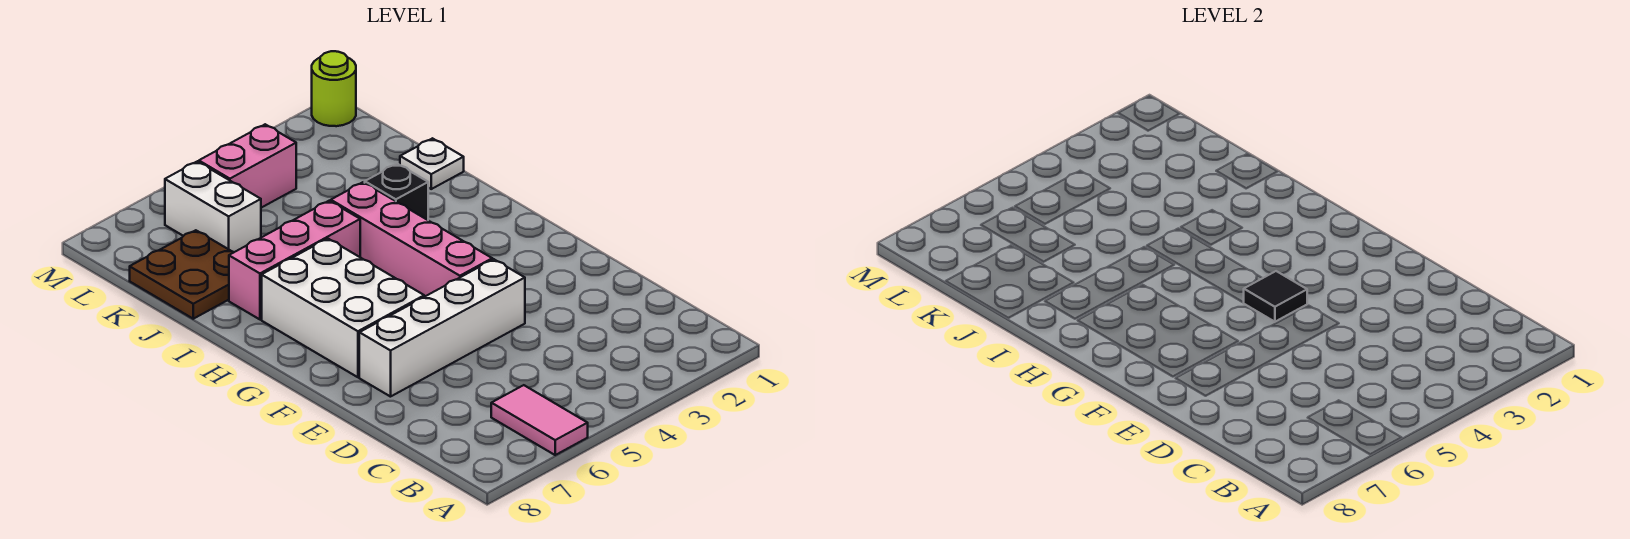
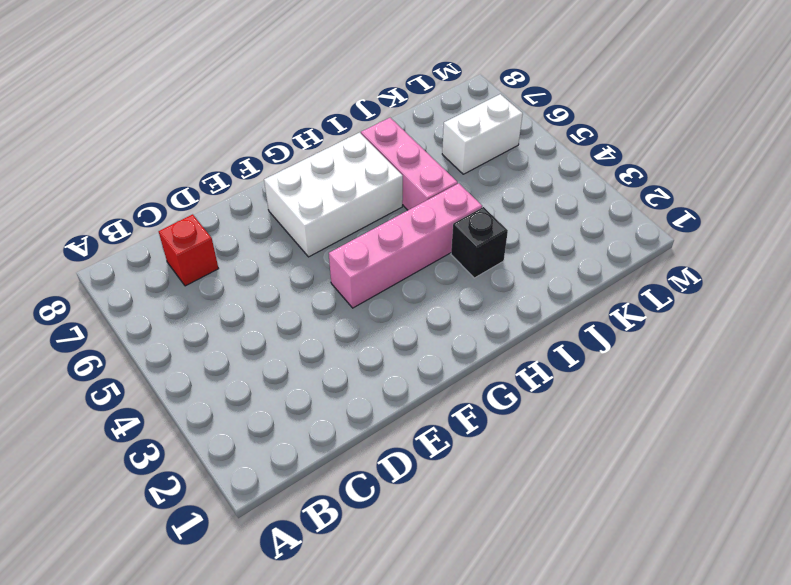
red 1x1 brick [158,214,219,286] -> none
none -> pink 1x2 tile [491,385,588,455]
none -> white 1x4 brick [359,259,525,397]
none -> white 1x1 plate [400,138,464,189]

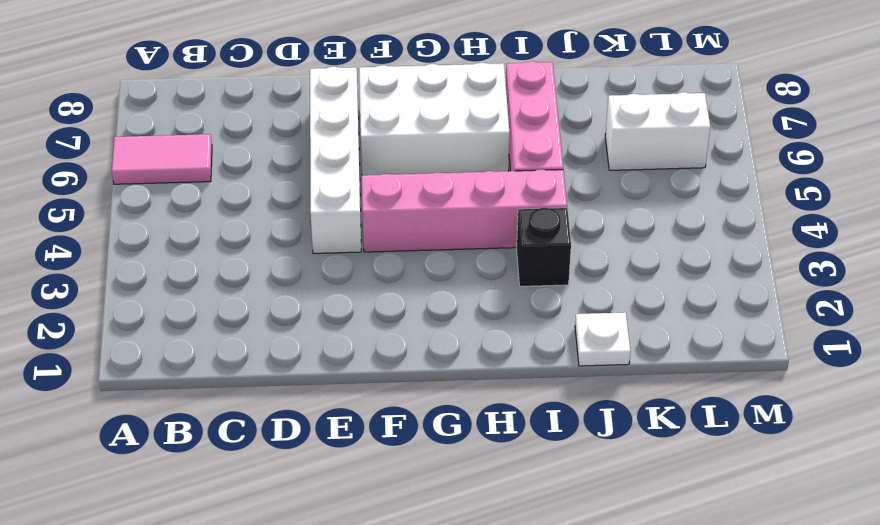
none -> brown 2x2 plate [130,230,234,319]
none -> pink 1x2 brick [199,124,296,208]
none -> lime 1x1 round brick [312,51,356,126]

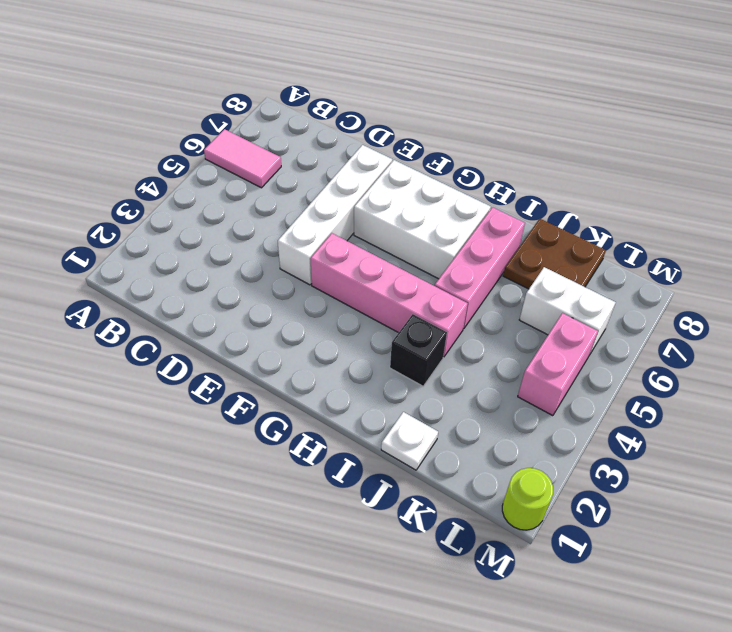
none -> black 1x1 tile [1243,271,1307,322]

